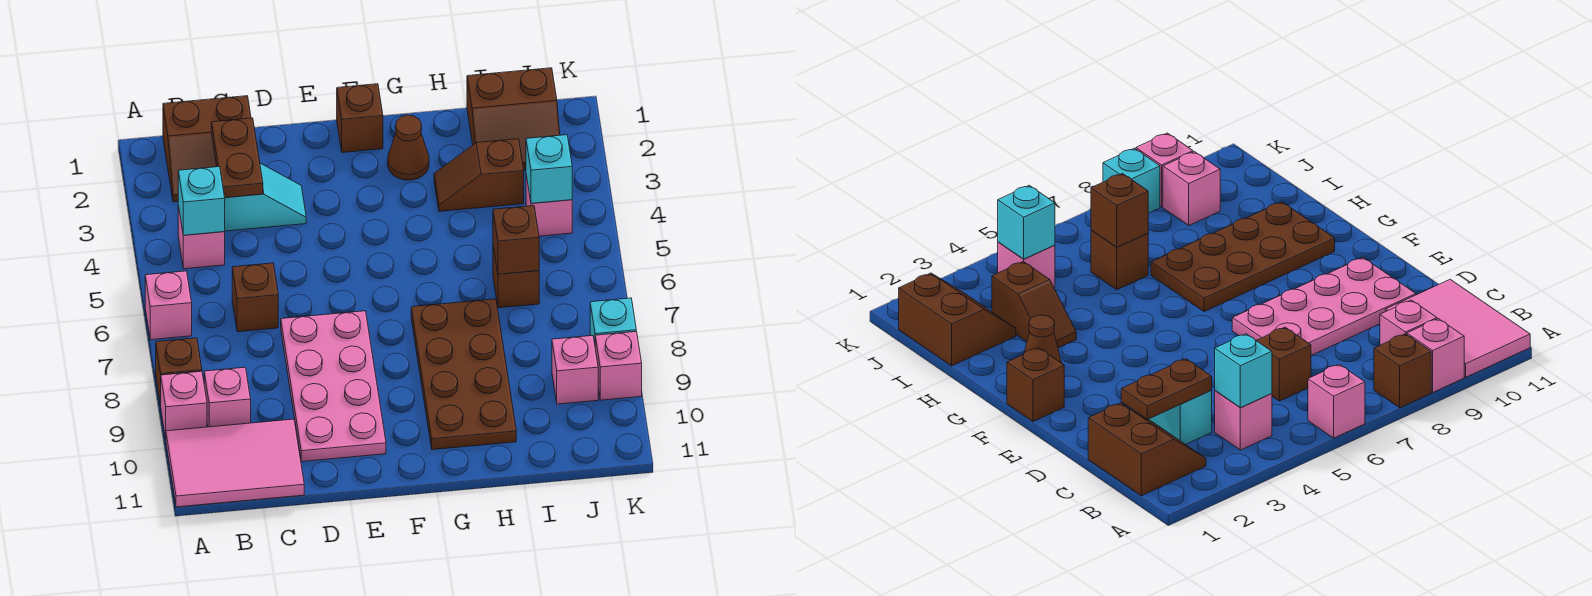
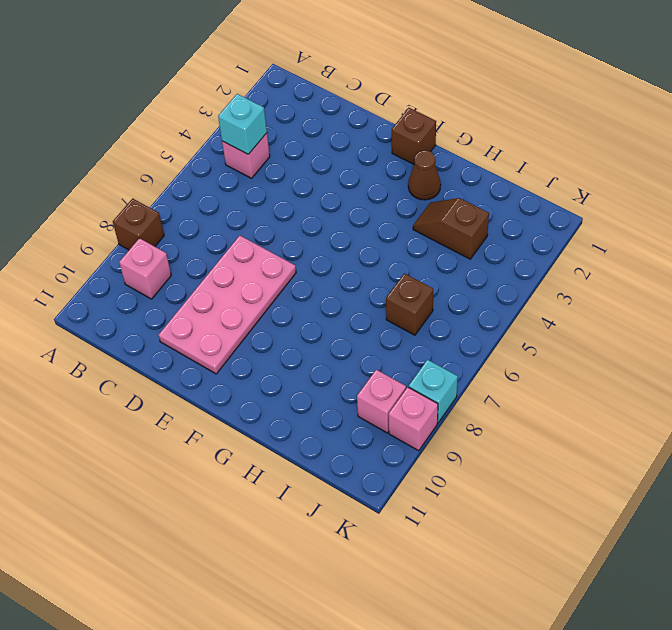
none -> pink 1x1 brick [145,271,192,340]
none -> pink 1x1 brick [161,371,207,438]
none -> pink 2x3 tile [166,419,304,507]

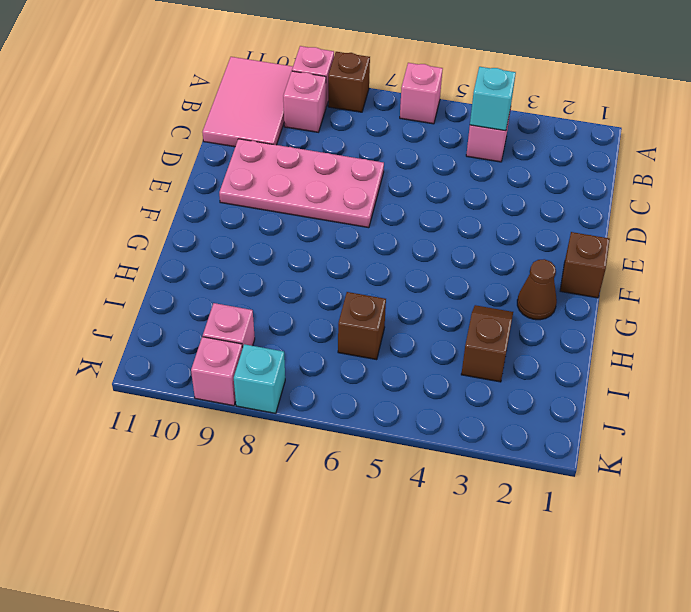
none -> brown 2x2 slope [163,96,251,202]
none -> cyan 1x2 slope [225,163,306,231]
none -> brown 1x1 brick [232,263,278,332]

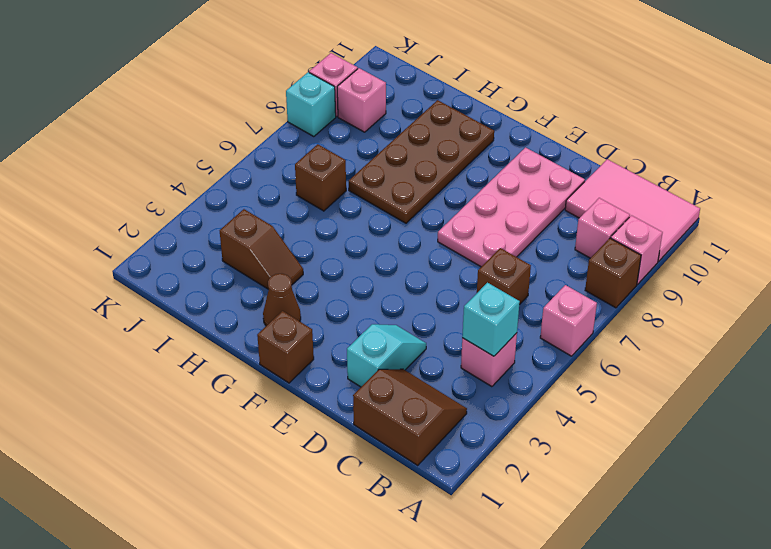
cyan 1x2 slope [347,324,426,387] -> cyan 1x2 slope turned to [225,163,306,231]
none -> brown 2x2 slope [467,68,560,170]
none -> pink 1x1 brick [526,175,572,236]
none -> brown 1x2 plate [211,118,263,198]

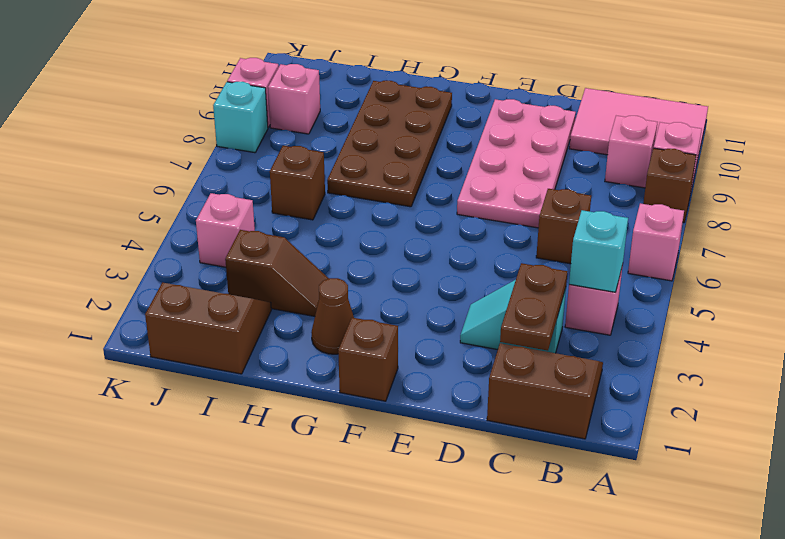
none -> brown 1x1 brick [493,206,539,274]
none -> cyan 1x1 brick [526,135,572,203]

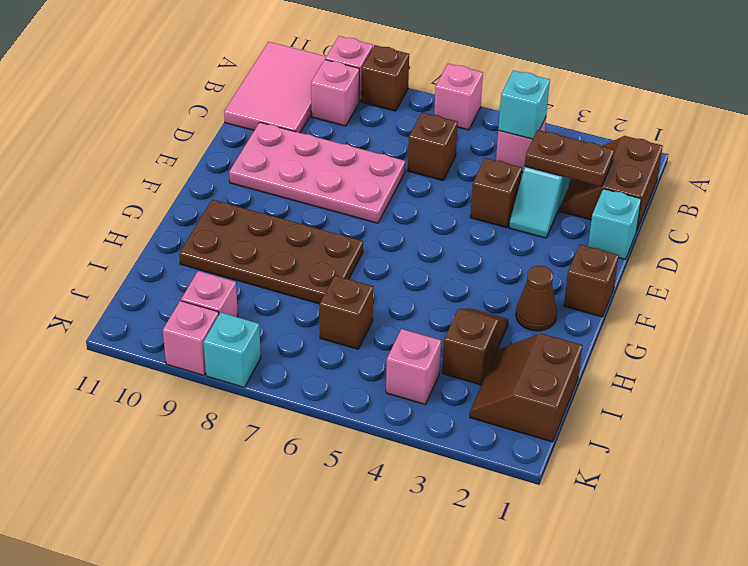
cyan 1x1 brick [588,189,641,259] -> cyan 1x1 brick moved to [526,135,572,203]
brown 1x1 brick [470,158,522,228] -> brown 1x1 brick moved to [493,206,539,274]

